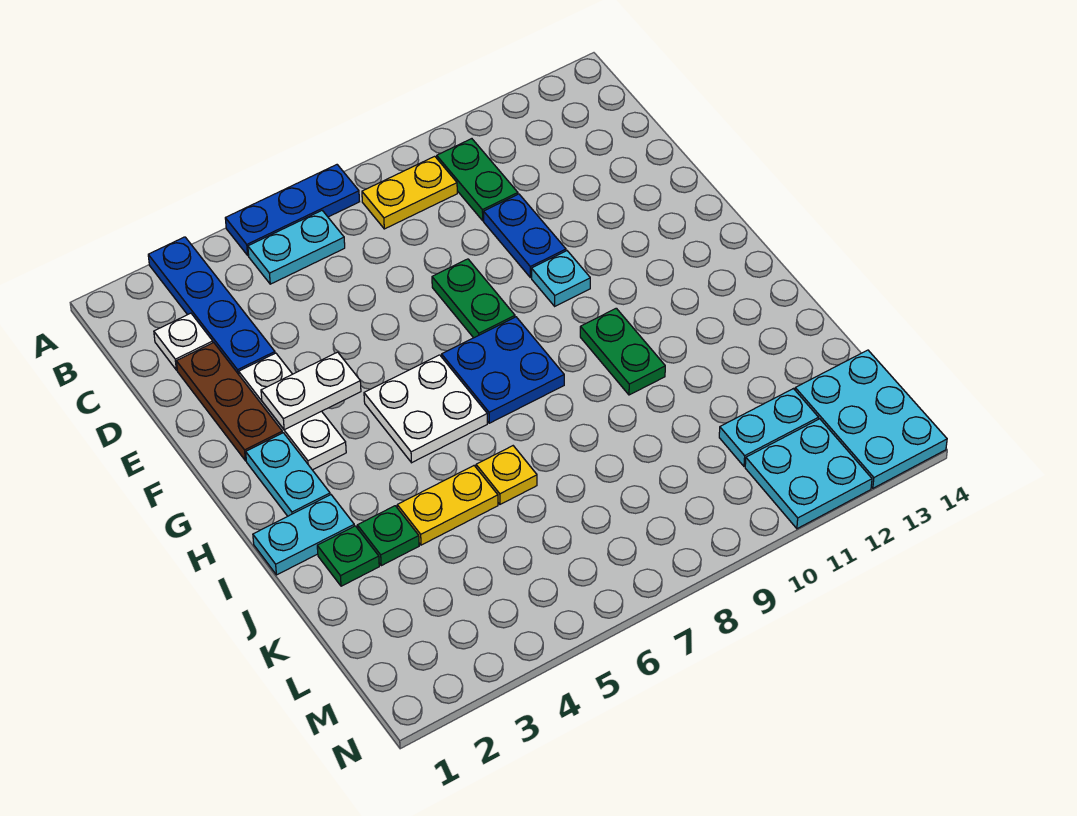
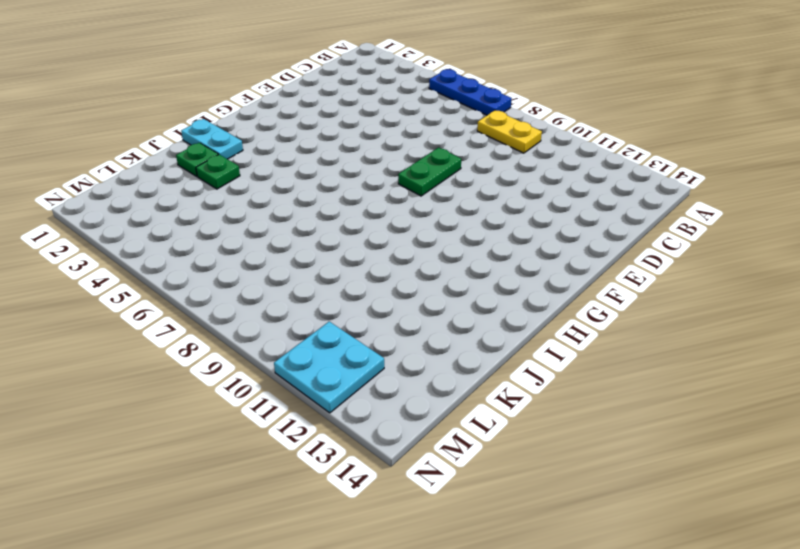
none -> blue 1x4 plate [148,237,275,374]
none -> cyan 1x2 plate [248,211,345,284]
none -> green 1x2 plate [437,139,518,221]

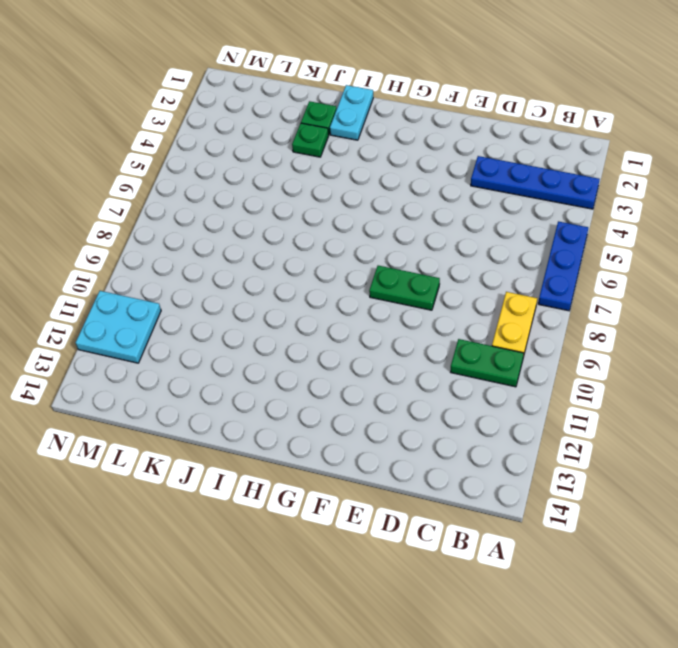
none -> cyan 1x2 plate [248,211,345,284]
none -> white 1x1 plate [154,313,213,370]
none -> brown 1x3 plate [176,343,282,461]

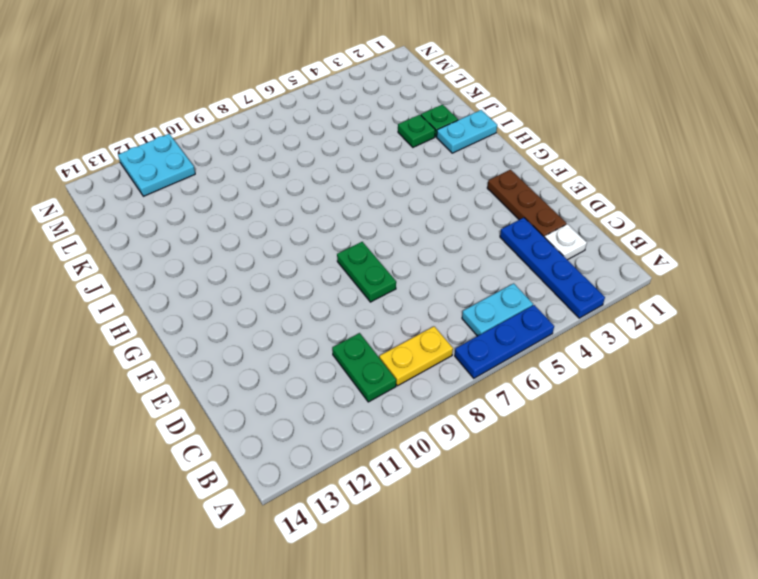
none -> blue 1x2 plate [484,194,566,278]
none -> white 1x3 plate [239,353,346,470]
none -> cyan 1x1 plate [532,251,590,306]

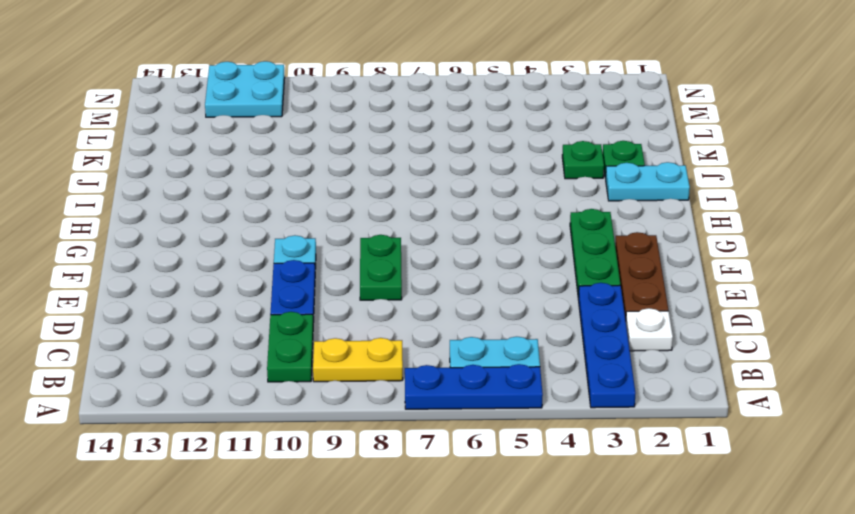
green 1x3 plate [570,209,620,297] -> white 1x3 plate [239,353,346,470]
none -> cyan 1x2 plate [246,433,330,516]
none -> white 2x2 plate [364,355,487,463]
none -> blue 2x2 plate [442,317,564,423]

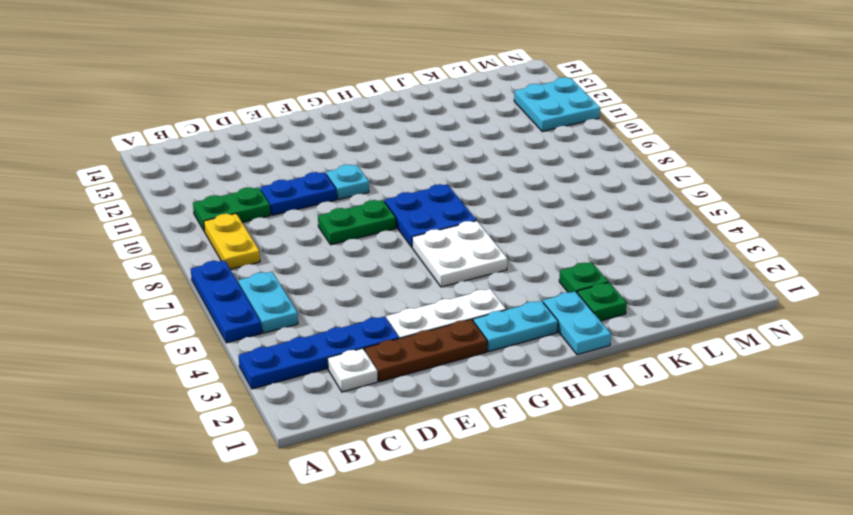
none -> green 1x2 plate [580,308,665,395]
none -> yellow 1x2 plate [397,466,498,545]
none -> yellow 1x1 plate [476,446,537,504]

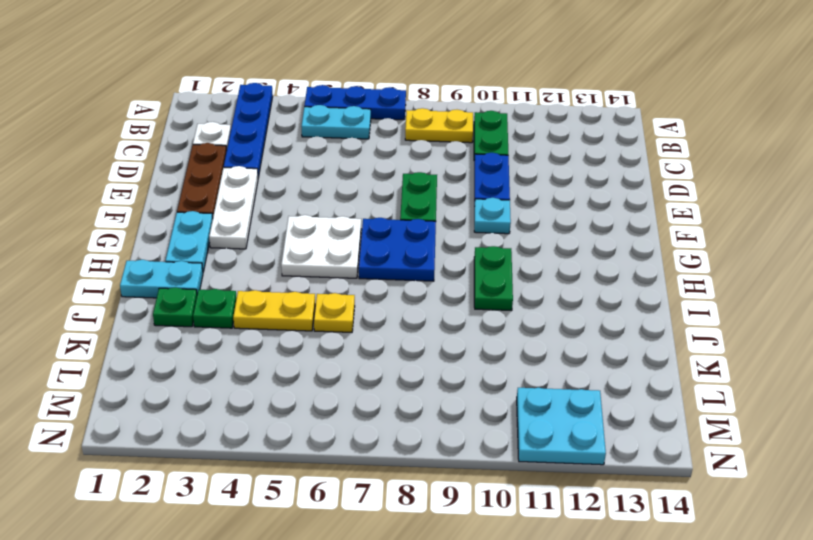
none -> cyan 1x2 plate [719,389,819,466]
none -> cyan 2x3 plate [795,350,947,488]
none -> white 1x2 plate [261,352,361,430]

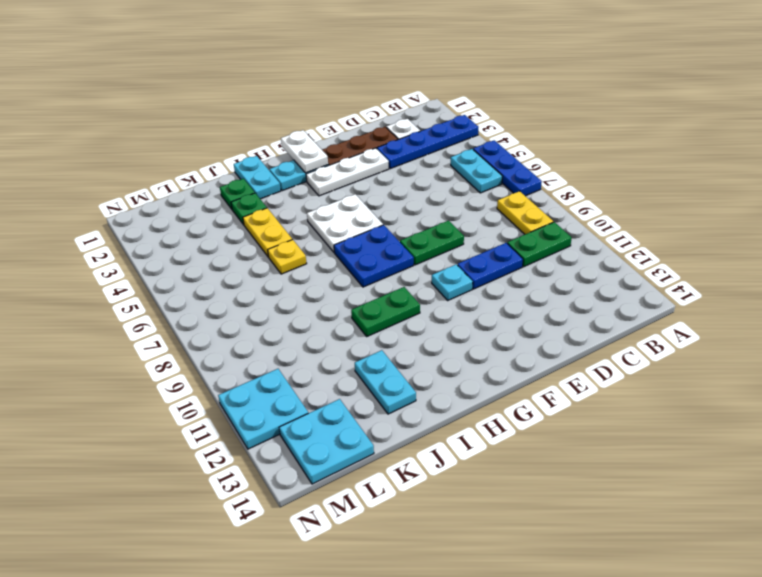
white 1x2 plate [281,130,328,173] -> white 1x2 plate moved to [261,352,361,430]
cyan 1x2 plate [355,350,416,414] -> cyan 1x2 plate moved to [719,389,819,466]
cyan 2x2 plate [279,399,374,484] -> cyan 2x3 plate [795,350,947,488]

